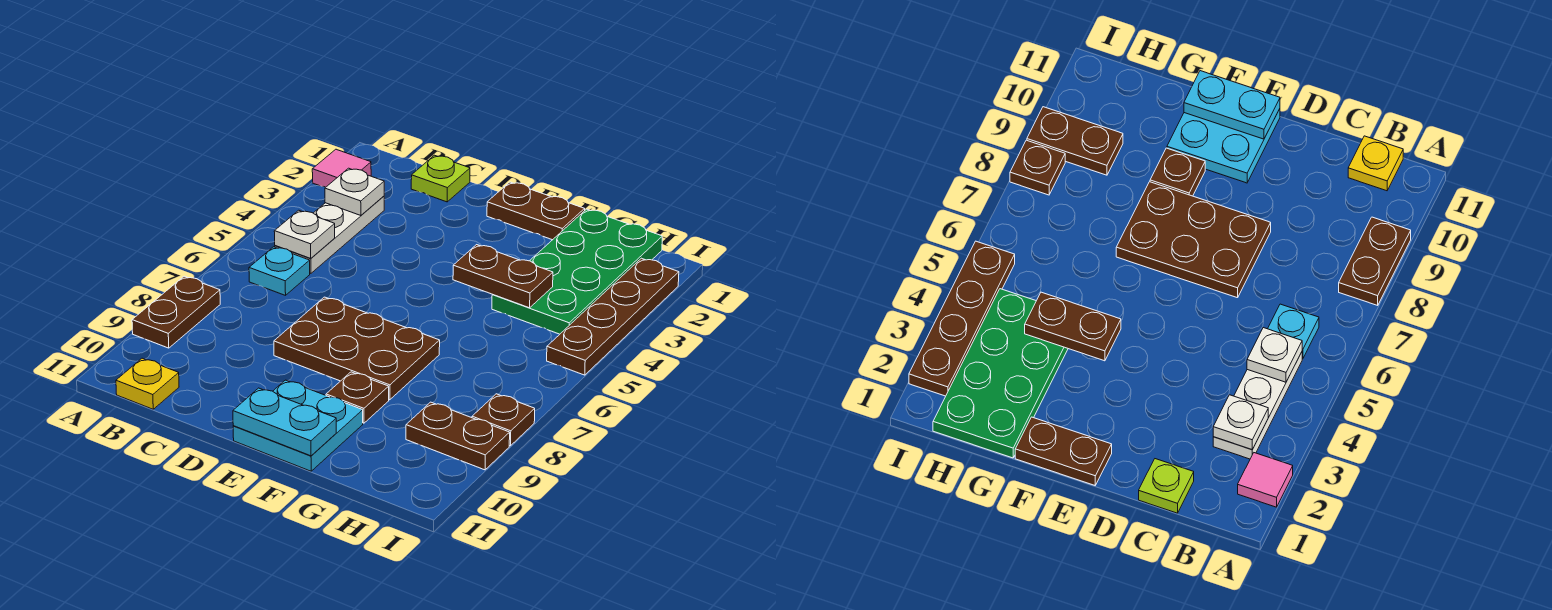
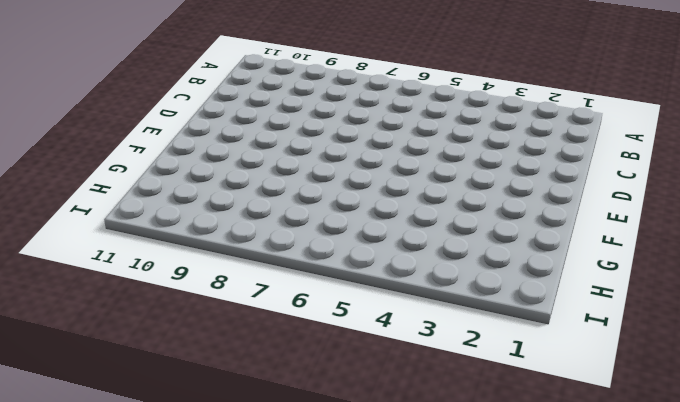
none -> pink 1x1 tile [312,149,371,187]
none -> brown 1x2 plate [132,276,220,348]
none -> white 1x3 plate [275,196,384,273]

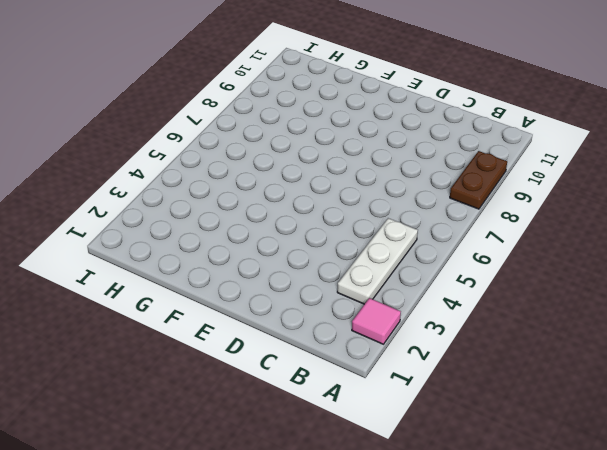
none -> cyan 1x1 plate [249,247,310,295]
none -> yellow 1x1 plate [116,358,179,409]
none -> lime 1x1 plate [411,155,470,202]

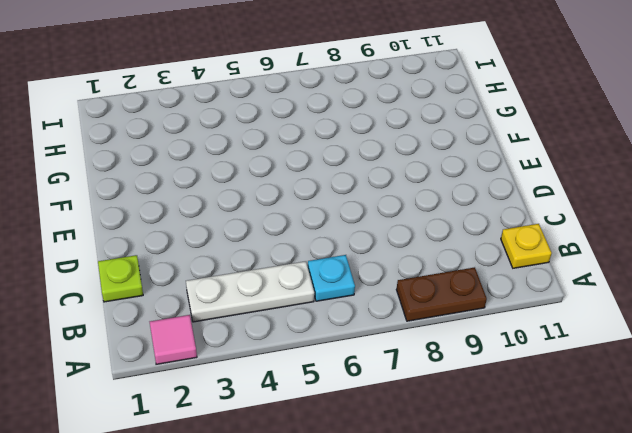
none -> brown 2x3 plate [274,297,440,400]
none -> brown 1x2 plate [487,182,585,240]
none -> cyan 2x2 plate [233,380,363,471]

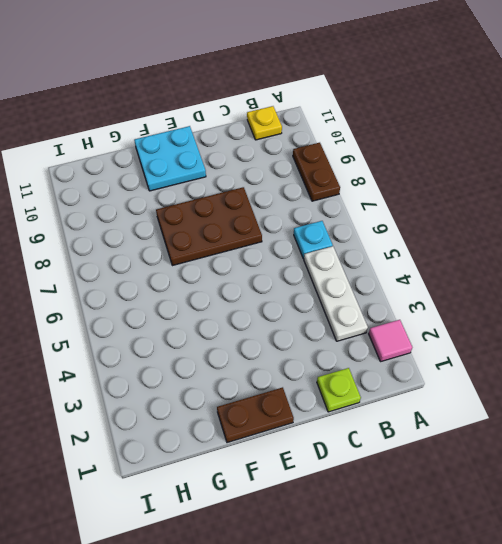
none -> brown 1x1 plate [326,372,389,423]
none -> green 2x4 plate [492,209,662,334]
none -> brown 1x2 plate [406,402,510,470]

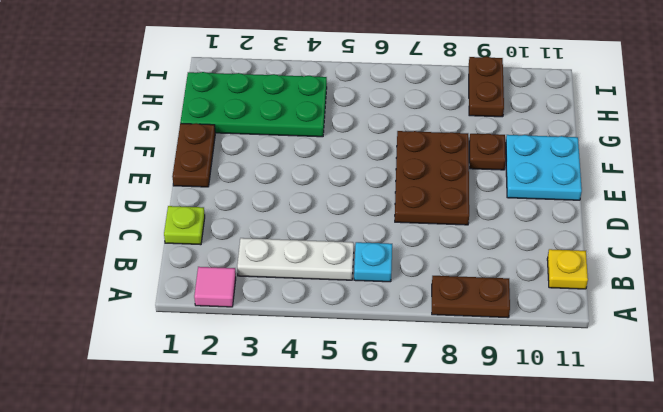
none -> brown 1x4 plate [547,258,679,375]
none -> brown 1x1 plate [472,394,535,446]
none -> white 1x1 plate [325,168,384,216]

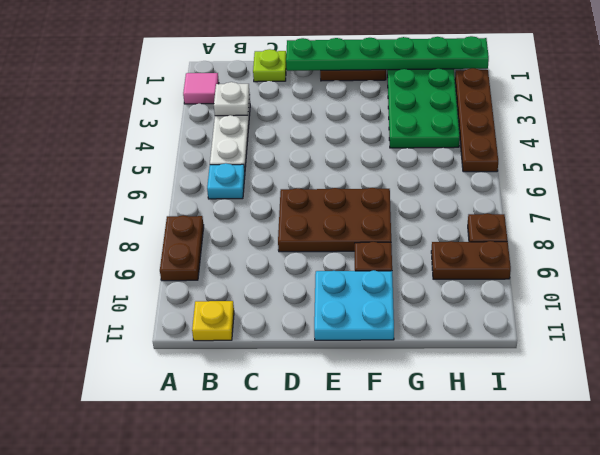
green 1x6 plate [286,36,489,71] -> none
none -> white 1x1 plate [274,210,335,258]
none -> cyan 1x2 plate [233,388,336,456]
none -> brown 1x2 plate [453,245,553,308]

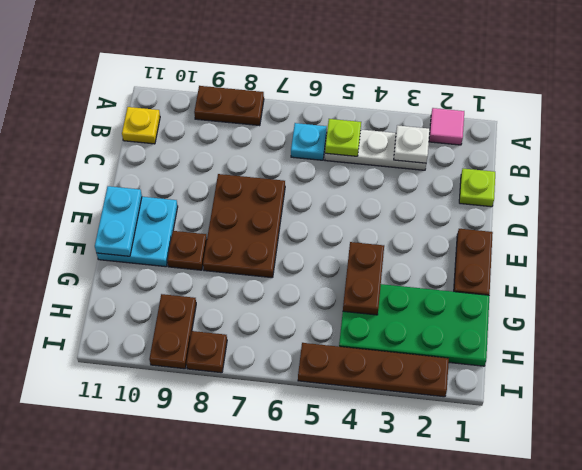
lime 1x1 plate [325,119,361,156] -> white 1x1 plate [274,210,335,258]

